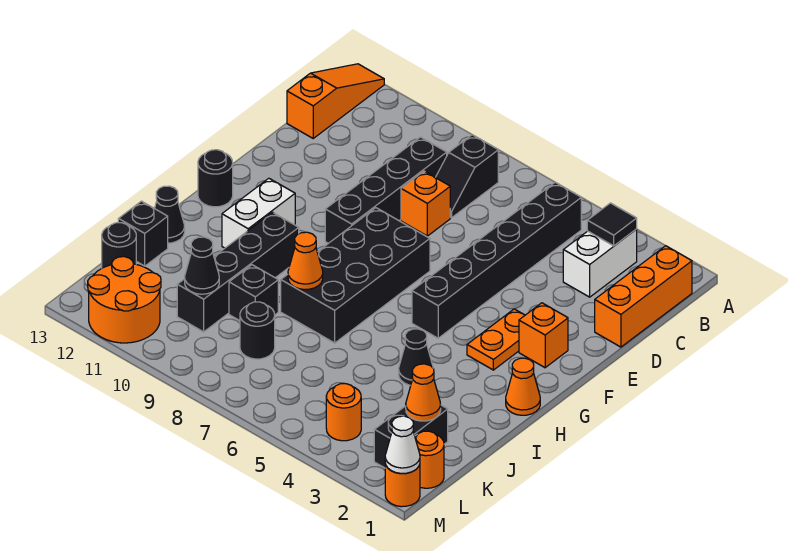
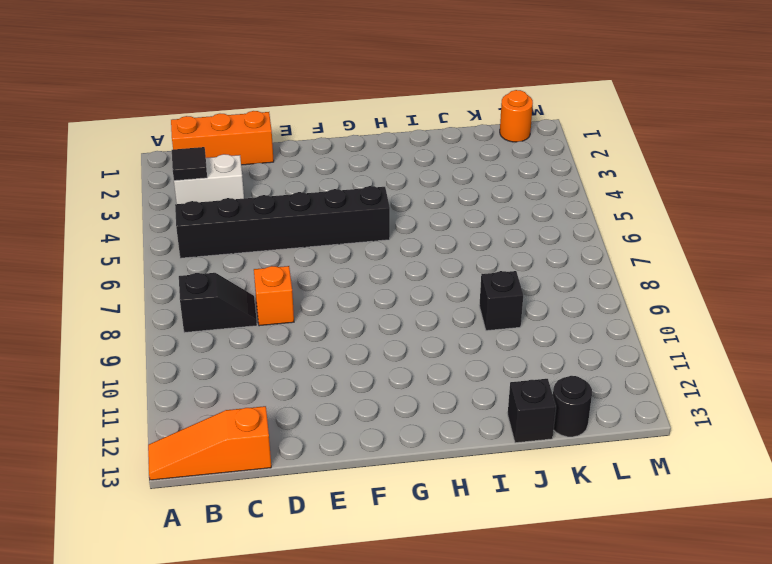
none -> black 1x4 brick [325,137,447,243]
none -> orange 1x1 brick [519,303,568,368]
none -> orange 1x2 plate [467,309,525,370]
none -> black 2x4 brick [281,208,430,343]

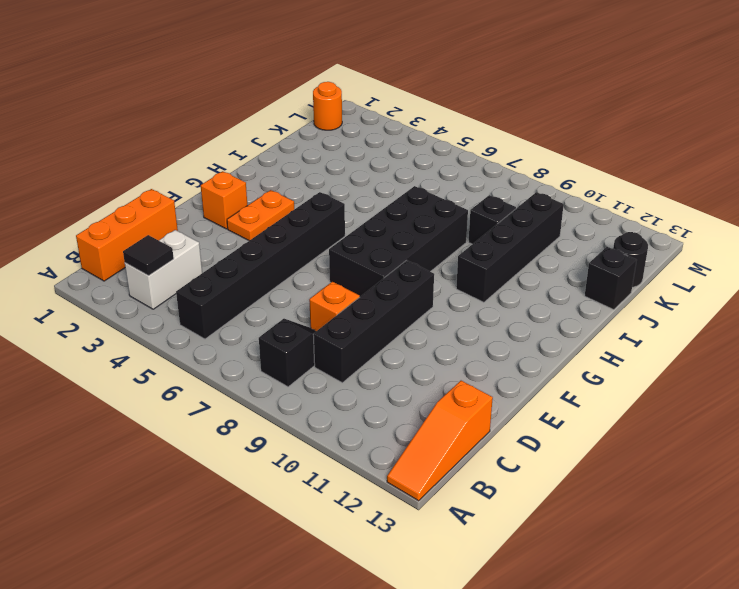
none -> white 1x2 brick [222,178,295,248]
none -> black 1x1 round brick [198,150,233,207]
none -> orange 1x1 cone [506,358,540,415]
none -> black 1x1 cone [399,329,433,385]

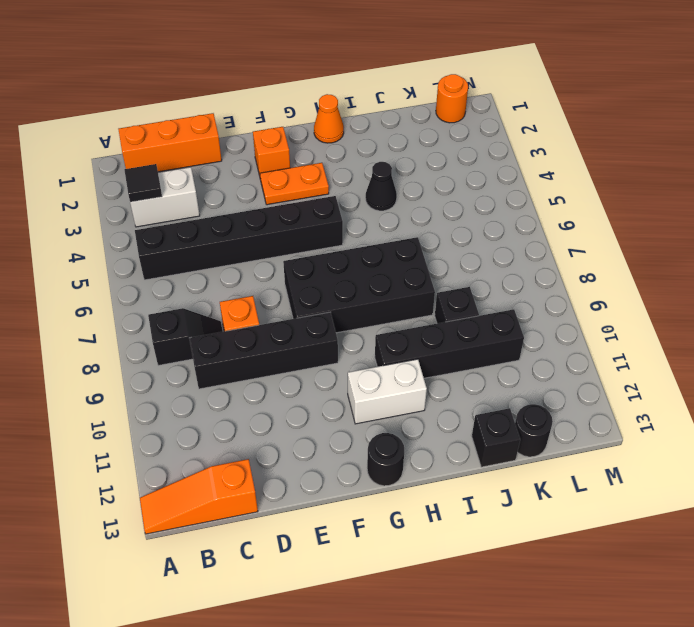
none -> black 1x1 cone [155,186,185,243]
none -> black 1x2 brick [374,405,448,468]
none -> black 1x1 round brick [240,302,275,359]
none -> orange 1x1 round brick [326,384,361,441]

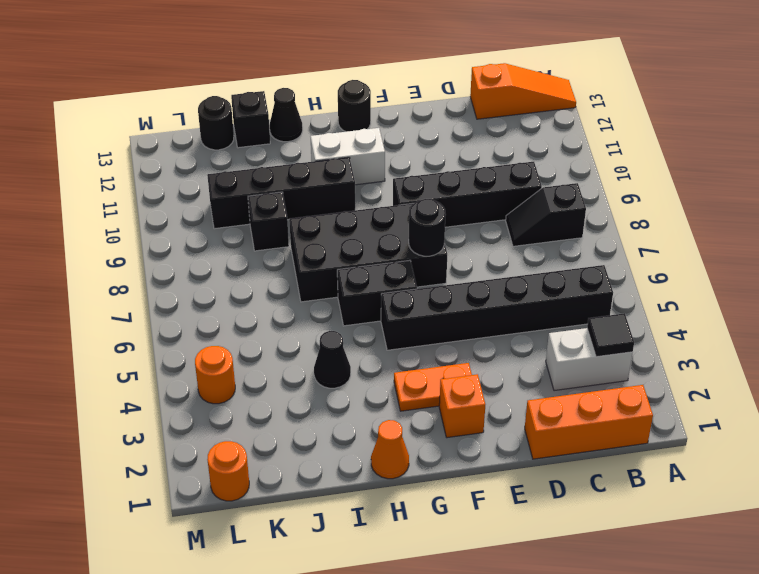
black 1x1 round brick [409,199,446,256] -> black 1x1 round brick moved to [240,302,275,359]
black 1x2 brick [337,260,417,326] -> black 1x2 brick moved to [374,405,448,468]
none -> orange 1x1 brick [401,171,450,236]
none -> orange 2x2 round brick [88,257,161,343]
none -> orange 1x1 round brick [385,464,420,507]
none -> orange 1x1 cone [288,232,323,290]

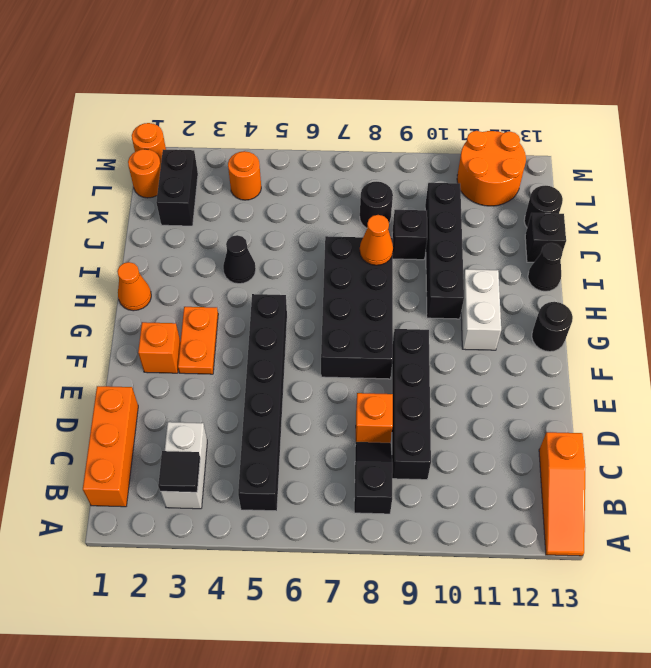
none -> orange 1x1 cone [406,364,441,421]
none -> black 1x1 cone [185,237,219,294]
none -> white 1x1 cone [385,416,420,473]

